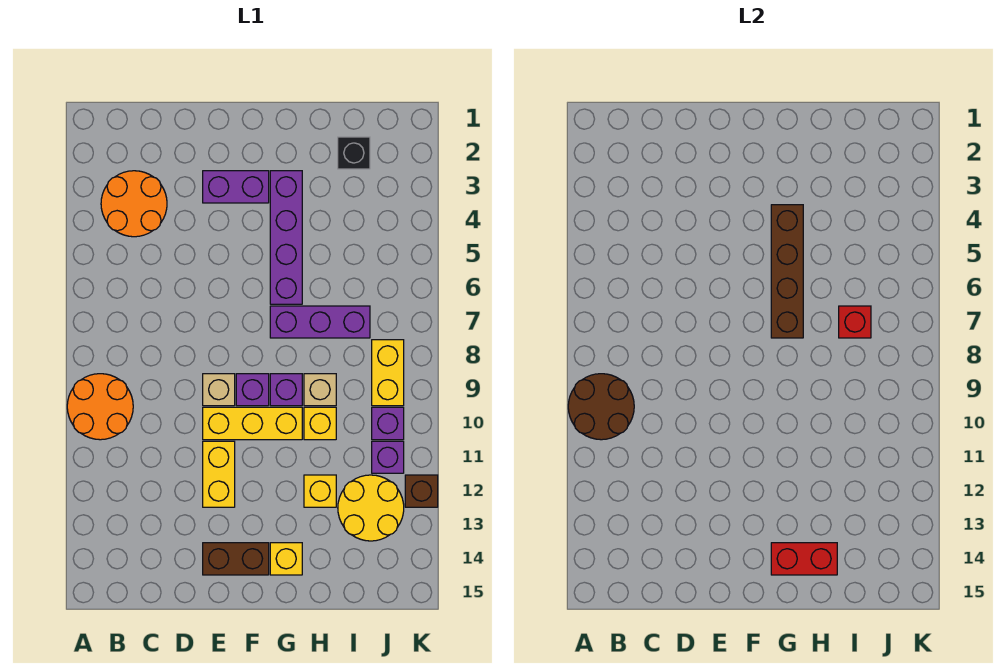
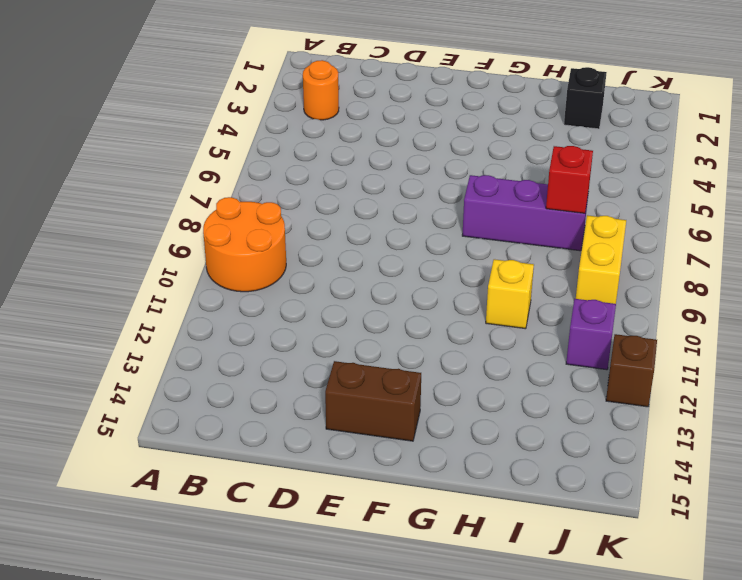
orange 1x1 round brick [303,60,339,120] -> orange 2x2 round brick [101,171,167,237]
none -> purple 1x2 brick [203,171,269,203]
none -> tan 1x1 brick [203,374,235,406]
none -> yellow 1x3 brick [203,407,302,440]

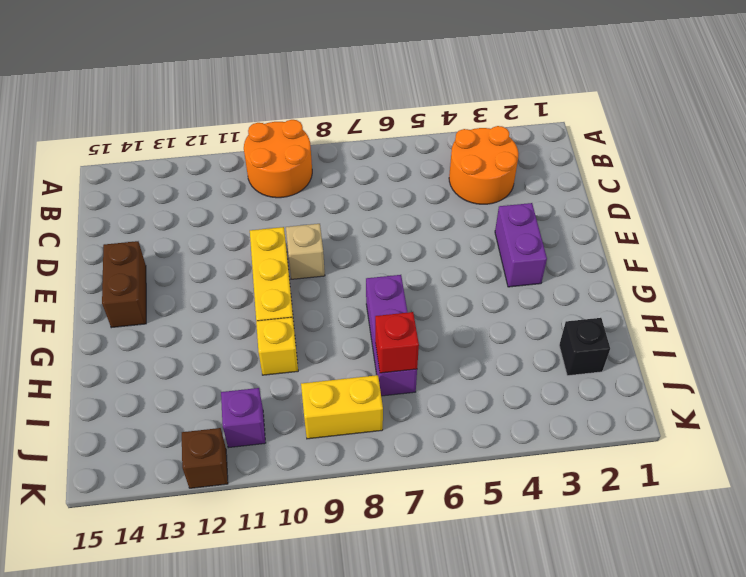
none -> yellow 1x2 brick [203,441,235,507]
none -> purple 1x1 brick [236,374,269,406]
none -> purple 1x4 brick [270,171,302,304]

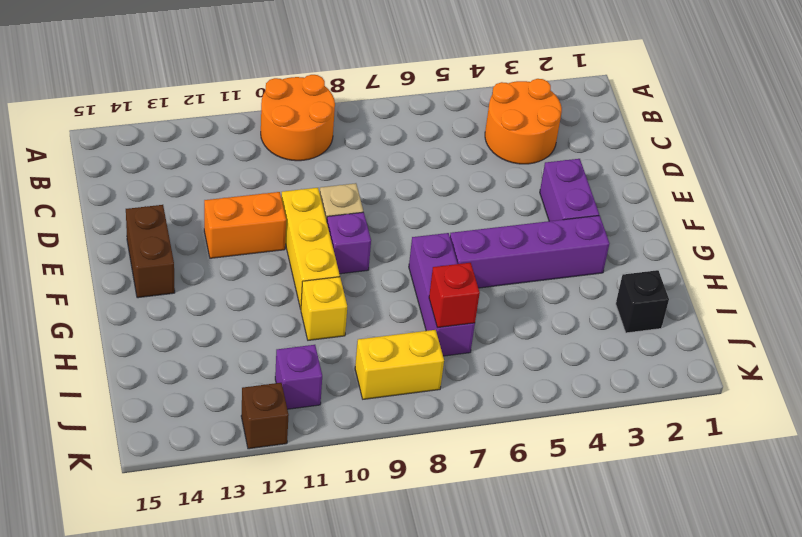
orange 1x2 brick [204,192,286,258] -> yellow 1x2 brick [203,441,235,507]
none -> purple 1x1 brick [270,374,302,406]
none -> yellow 1x1 brick [270,543,302,575]
none -> tan 1x1 brick [304,374,336,406]

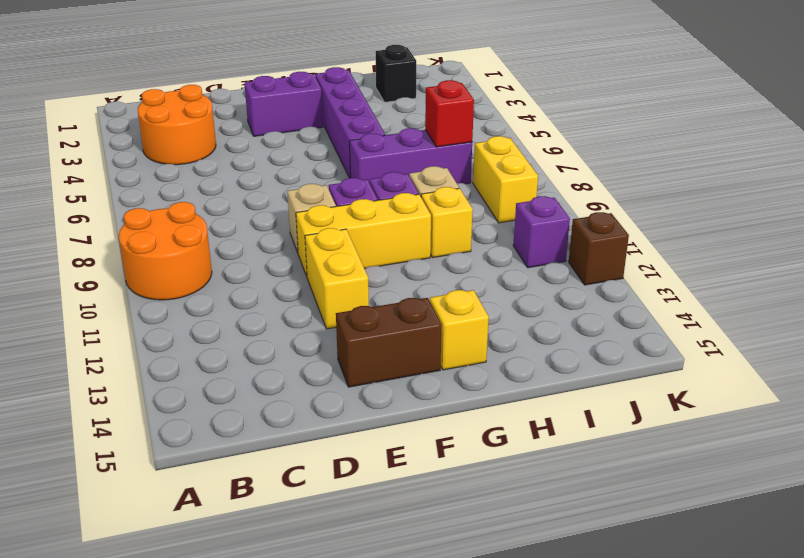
none -> yellow 1x1 brick [304,475,336,507]
none -> yellow 2x2 round brick [338,475,404,541]
none -> purple 1x1 brick [372,407,404,440]

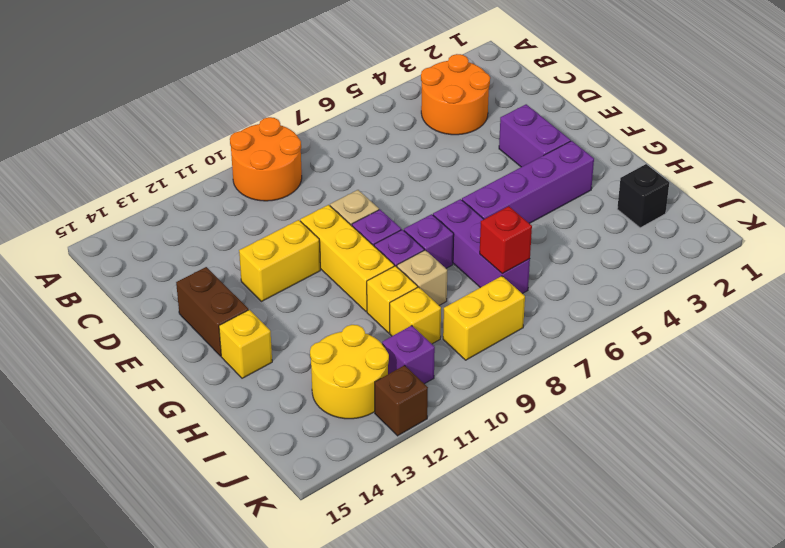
purple 1x1 brick [404,214,454,268] -> purple 1x1 brick moved to [372,407,404,440]
yellow 1x1 brick [390,287,441,344] -> yellow 1x1 brick moved to [304,475,336,507]
none -> brown 2x2 round brick [568,374,634,440]
none -> brown 1x4 brick [771,205,803,338]
none -> red 1x2 brick [771,543,837,575]

